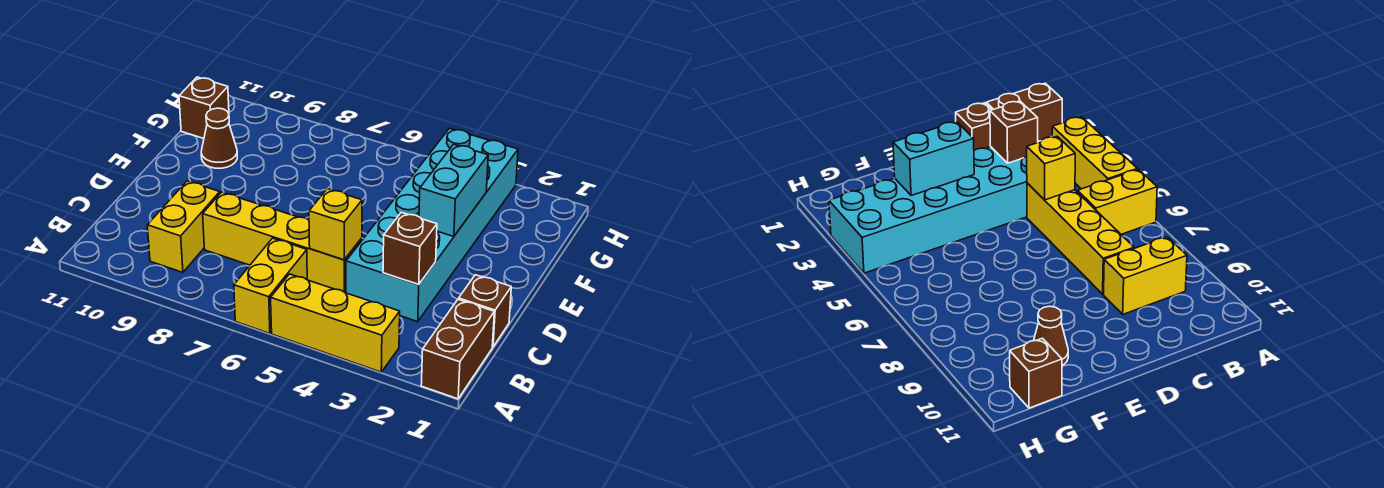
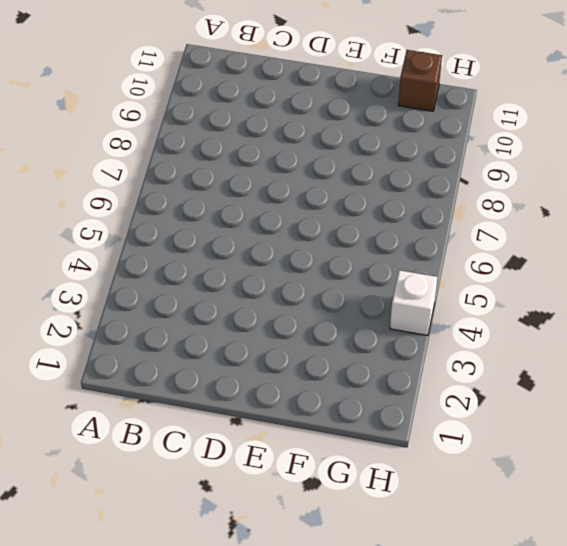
white 1x1 brick [390,270,437,336] -> cyan 2x6 brick [346,128,518,322]
none -> brown 1x2 brick [421,299,494,399]
none -> yellow 1x3 brick [271,274,400,372]
none -> yellow 1x2 brick [234,238,307,333]

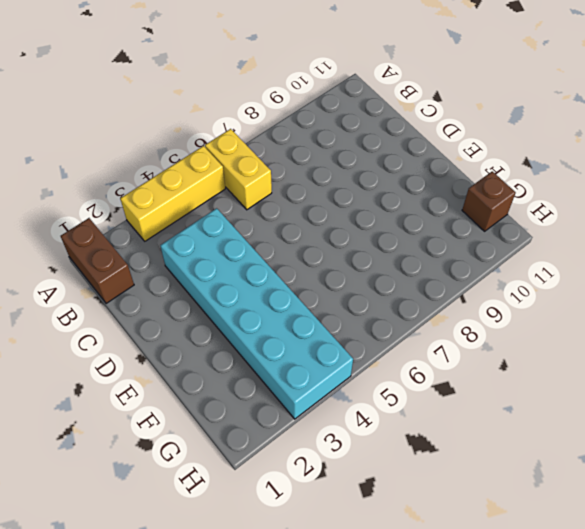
none -> yellow 1x2 brick [147,181,220,272]
none -> brown 1x1 brick [459,275,511,347]
none -> yellow 1x4 brick [203,192,362,293]

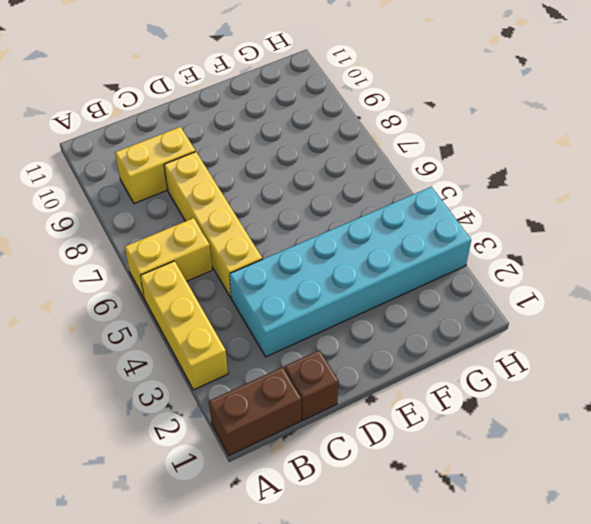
none -> brown 1x1 cone [201,108,237,168]
none -> brown 1x1 brick [179,77,229,138]
none -> brown 1x1 brick [383,212,437,284]

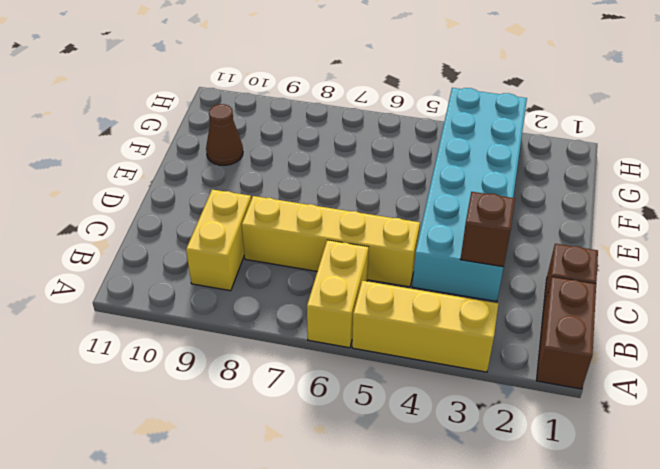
none -> brown 1x1 brick [179,77,229,138]
none -> yellow 1x1 brick [309,189,362,260]
none -> cyan 1x2 brick [419,144,488,237]

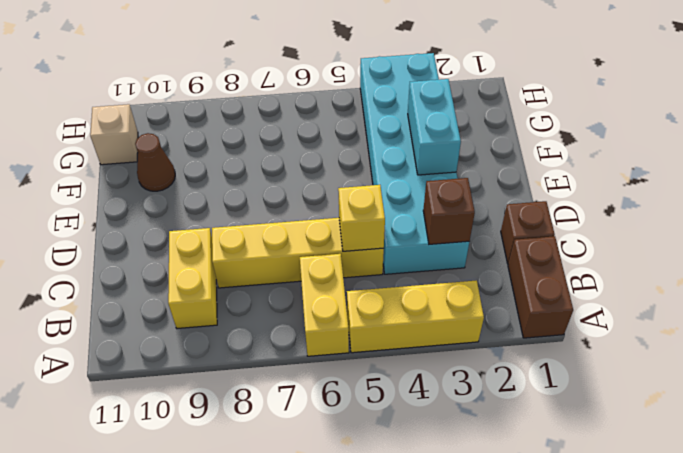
tan 1x1 brick [90,104,138,165] -> brown 1x1 brick [179,77,229,138]

